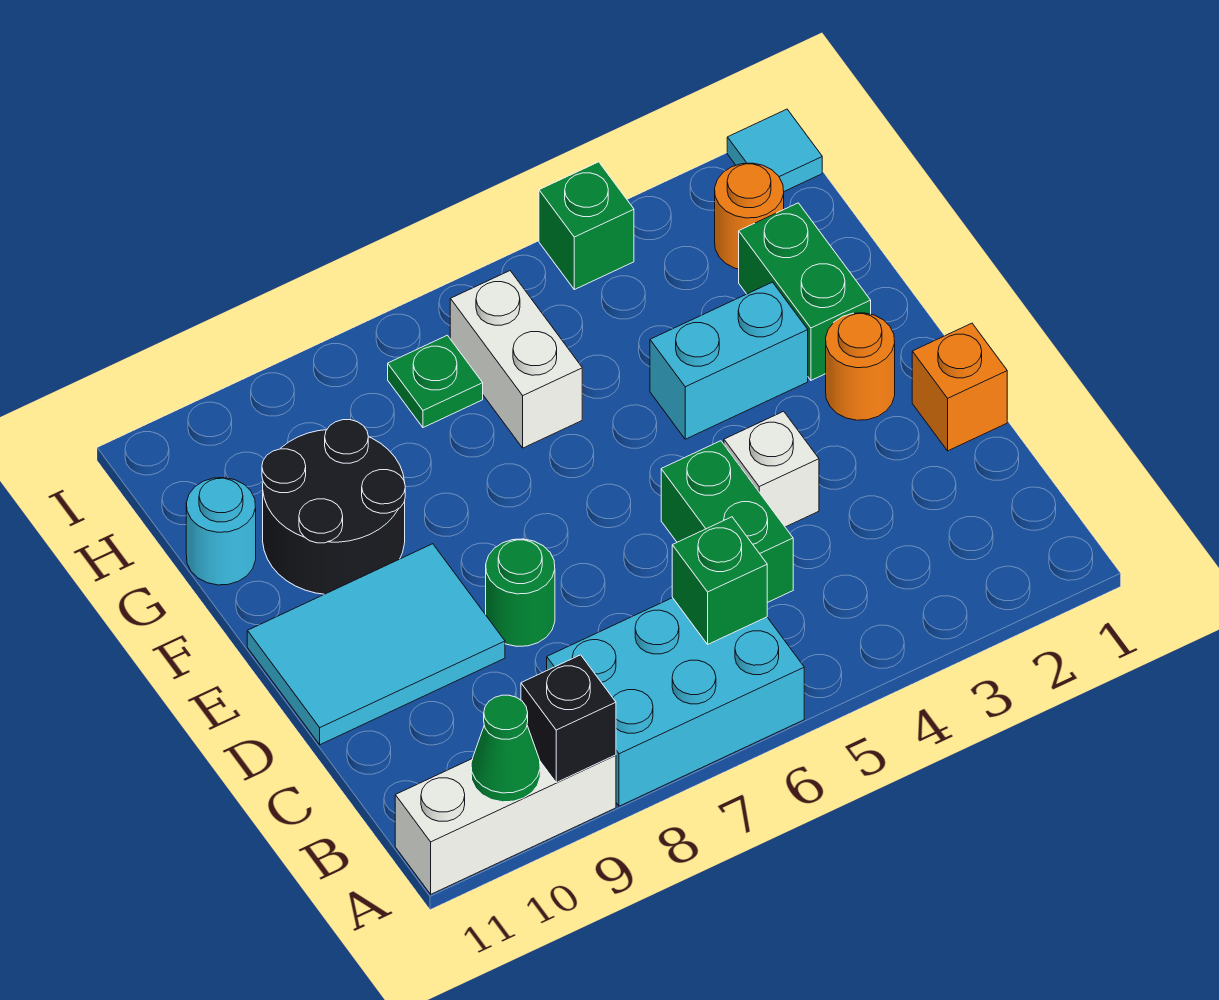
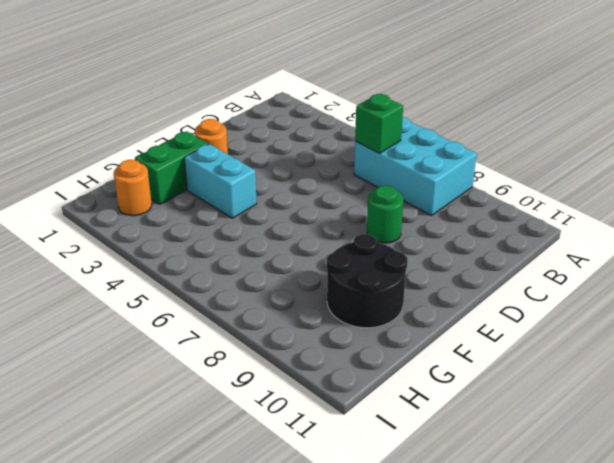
none -> white 1x3 brick [395,755,616,894]
none -> green 1x2 brick [661,441,793,603]
none -> orange 1x1 brick [912,323,1007,451]

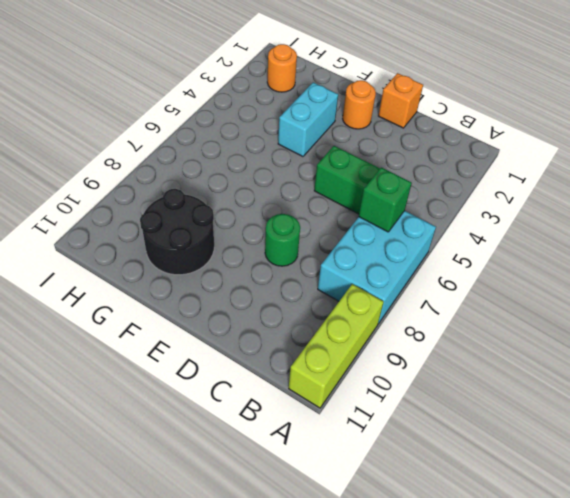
lime 1x3 brick [289,284,384,408] -> white 1x3 brick [395,755,616,894]
none -> white 1x1 brick [724,411,819,527]
none -> cyan 2x3 tile [247,544,505,745]
none -> green 1x2 brick [739,203,871,380]

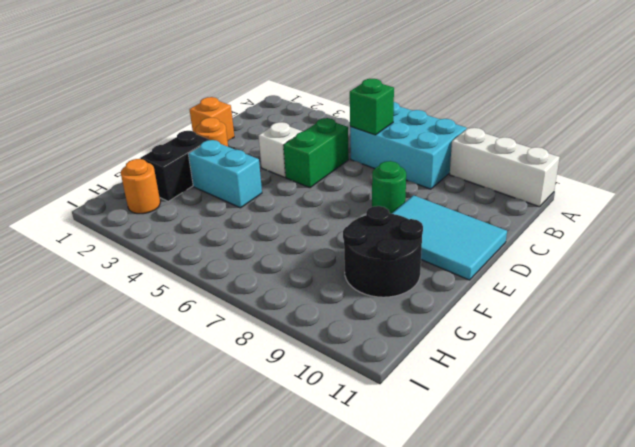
black 1x2 brick [140,131,209,201] -> green 1x2 brick [739,203,871,380]
none -> white 1x2 brick [450,271,582,448]
none -> cyan 1x1 round brick [186,478,256,585]
none -> green 1x1 plate [388,335,483,428]

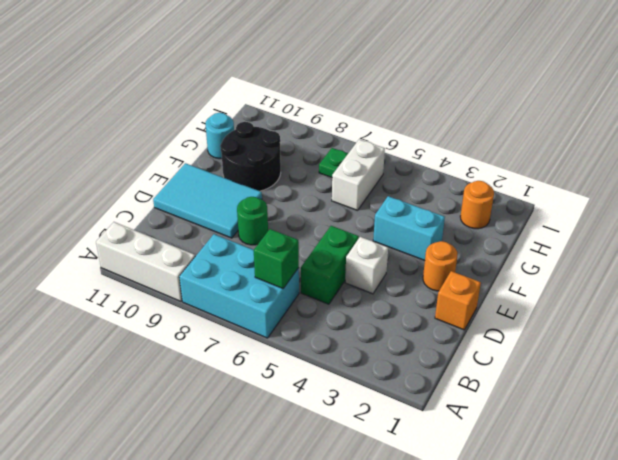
none -> green 1x2 brick [739,203,871,380]
none -> cyan 1x1 tile [727,109,822,191]
none -> green 1x1 brick [539,162,634,290]

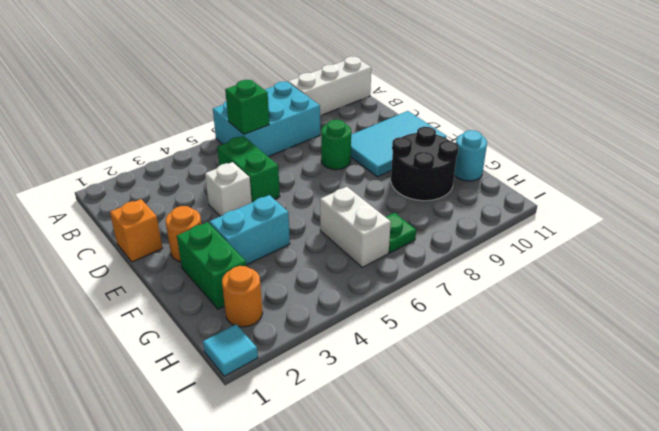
none -> green 1x1 brick [539,162,634,290]
none -> black 1x1 brick [521,655,616,782]
none -> green 1x1 cone [471,695,540,802]

